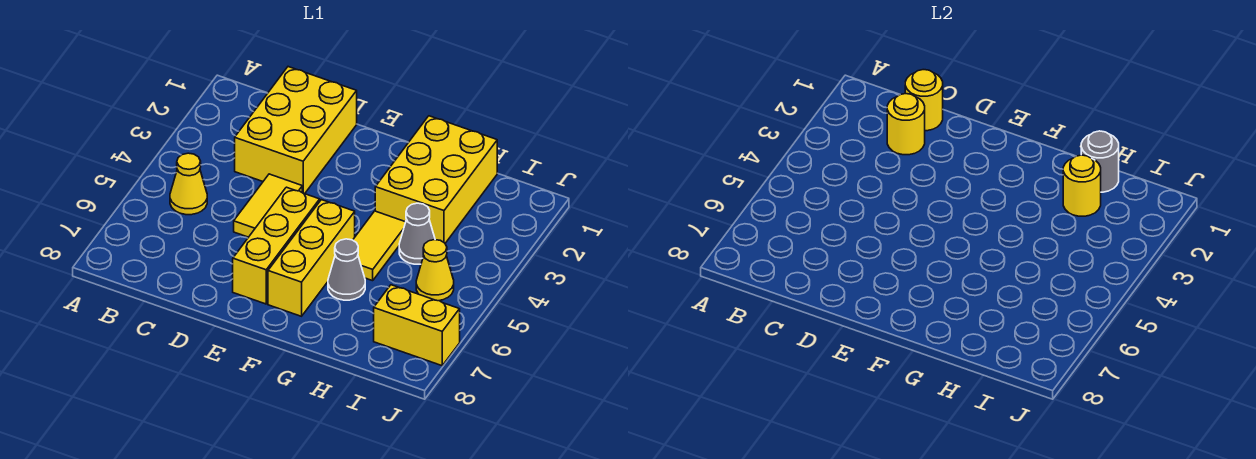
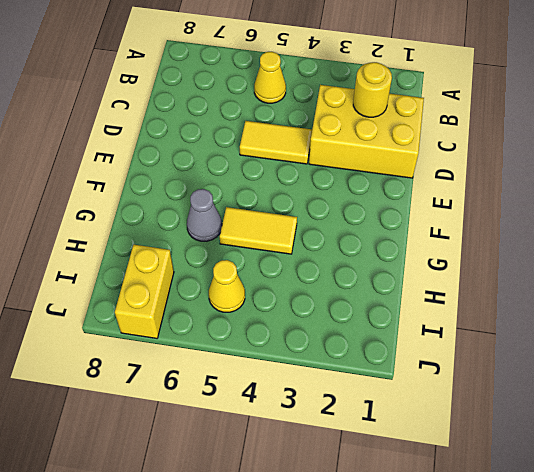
none -> yellow 1x3 brick [233,187,320,304]
none -> yellow 1x3 brick [268,200,355,316]
none -> yellow 2x3 brick [375,116,497,243]

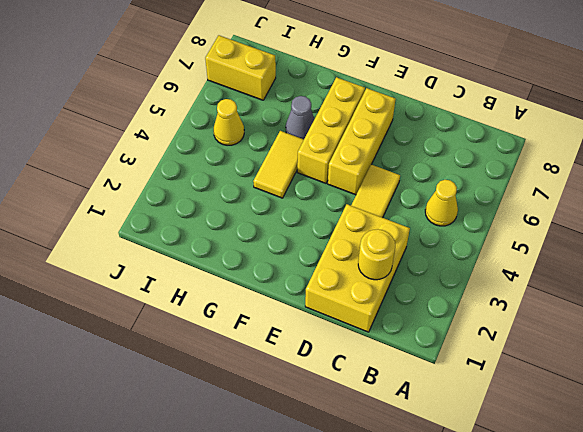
none -> yellow 2x3 brick [375,116,497,243]
none -> grey 1x1 cone [399,203,435,264]
none -> yellow 1x1 round brick [905,70,943,131]

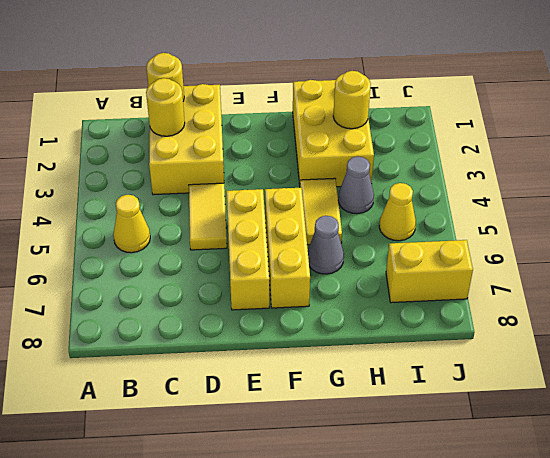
none -> grey 1x1 round brick [1081,131,1119,192]

